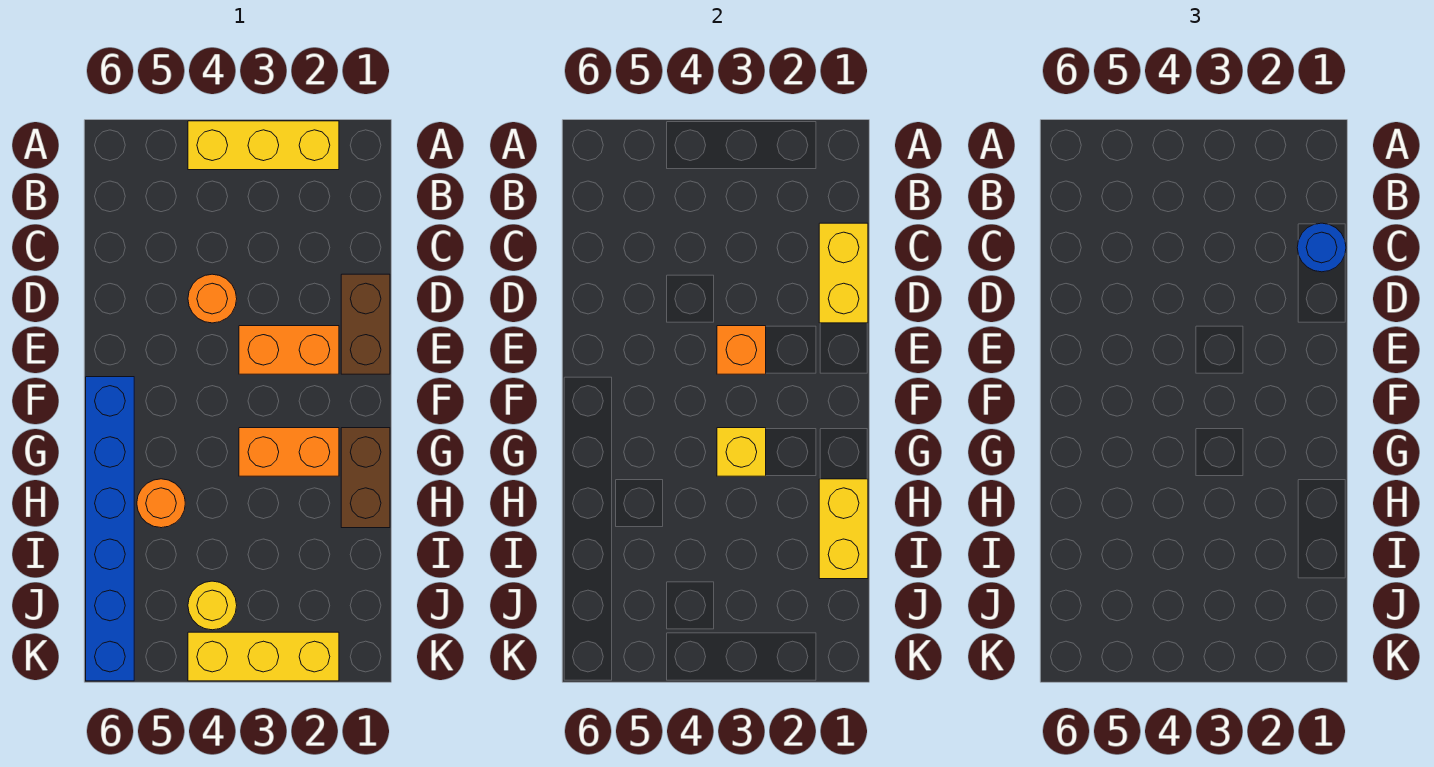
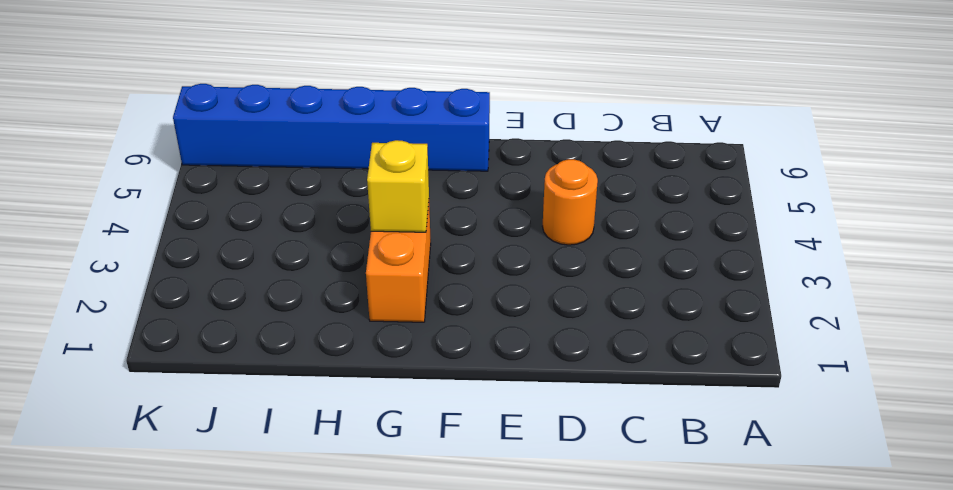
none -> yellow 1x3 brick [188,121,339,170]
none -> brown 1x2 brick [341,274,390,374]
none -> orange 1x2 brick [239,326,339,374]

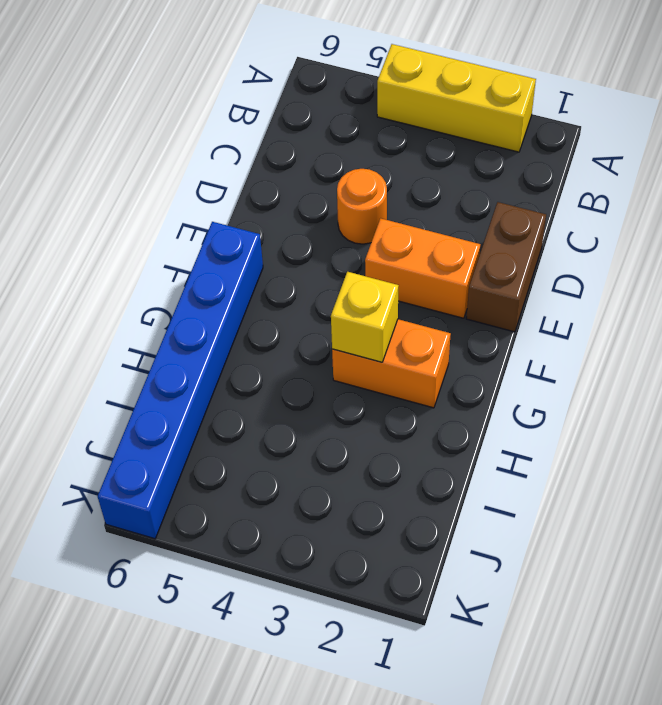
none -> brown 1x2 brick [341,428,390,528]
none -> orange 1x1 round brick [137,479,185,528]
none -> yellow 1x1 round brick [188,581,237,630]

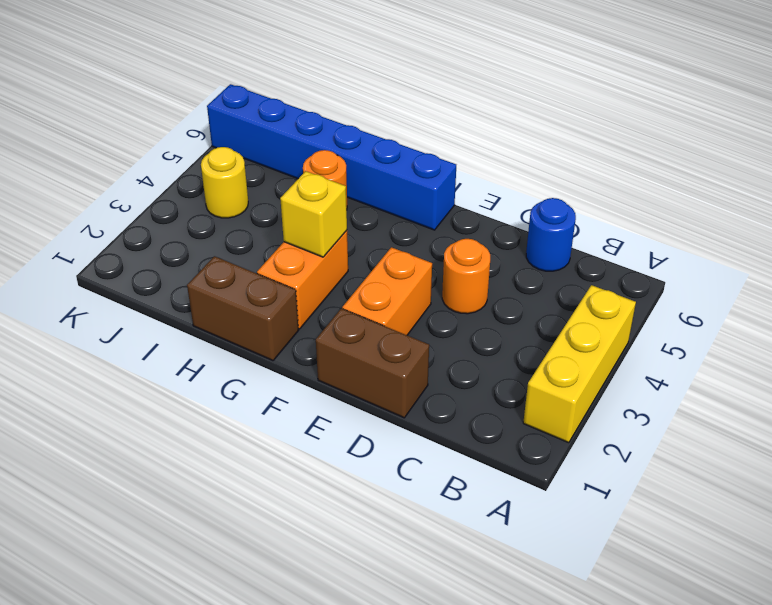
blue 1x1 round brick [526,198,576,271] -> blue 1x1 round brick moved to [1297,223,1346,272]
none -> yellow 1x3 brick [188,632,339,681]
none -> yellow 1x2 brick [819,223,868,323]
none -> orange 1x1 brick [717,326,766,374]

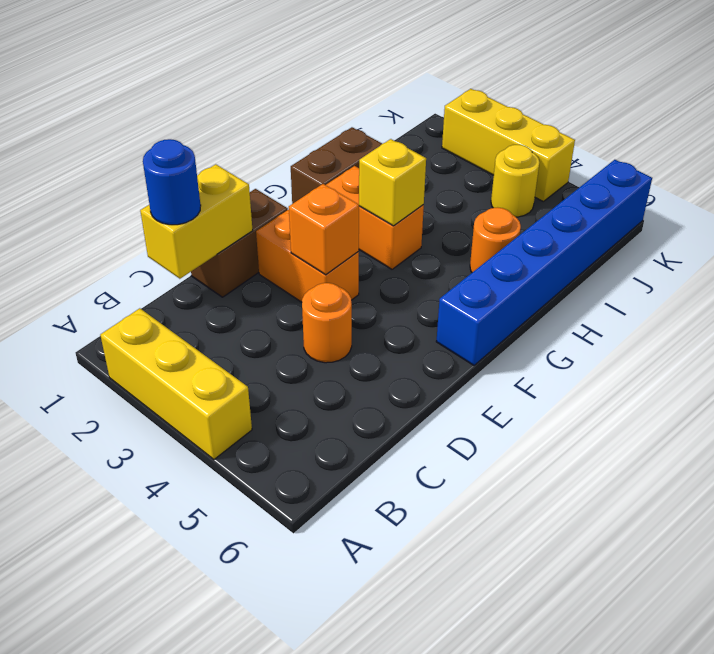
none -> yellow 1x2 brick [819,479,868,579]

